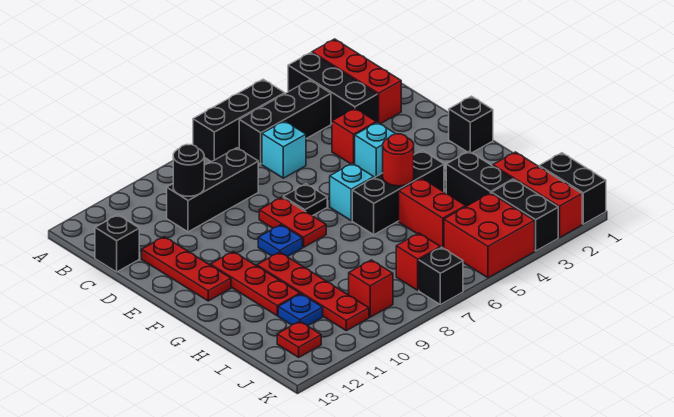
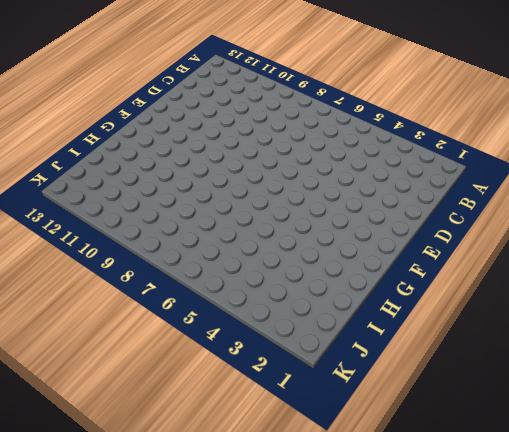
none -> red 1x3 brick [312,39,401,124]
none -> black 1x3 brick [288,53,378,124]
none -> black 1x3 brick [193,79,285,162]
none -> black 1x3 brick [239,80,331,164]

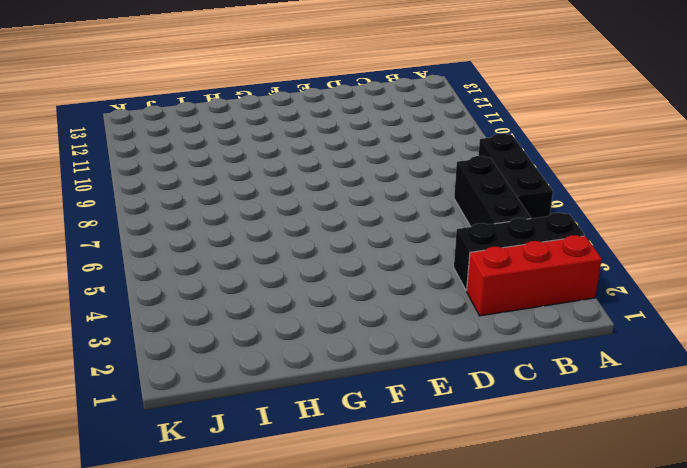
none -> cyan 1x1 brick [262,121,306,178]
none -> black 1x3 brick [167,148,258,232]
none -> black 1x1 brick [95,215,139,272]
none -> red 1x1 brick [332,108,376,164]

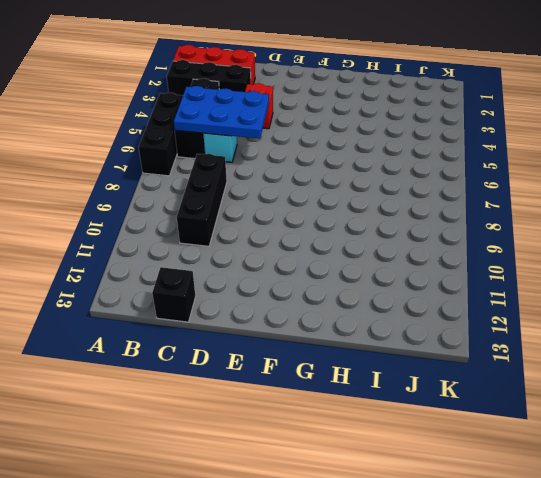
blue 2x3 plate [174,86,269,139] -> none
none -> red 1x3 plate [142,237,231,301]
none -> cyan 1x1 brick [355,122,395,178]
none -> black 1x1 plate [283,184,327,216]
none -> red 1x2 plate [259,197,326,247]

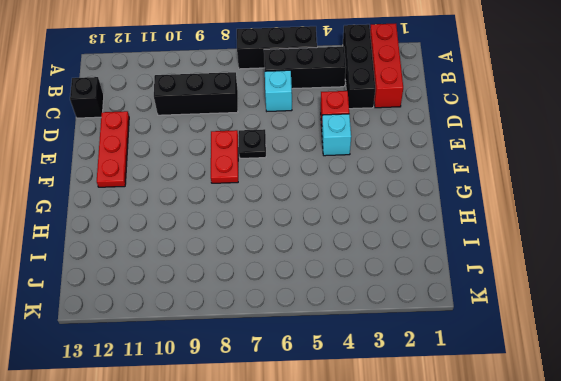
none -> black 1x1 brick [449,96,493,153]
none -> cyan 1x1 brick [330,163,374,220]
none -> blue 1x1 plate [258,225,302,257]
none -> red 1x3 plate [211,251,300,316]

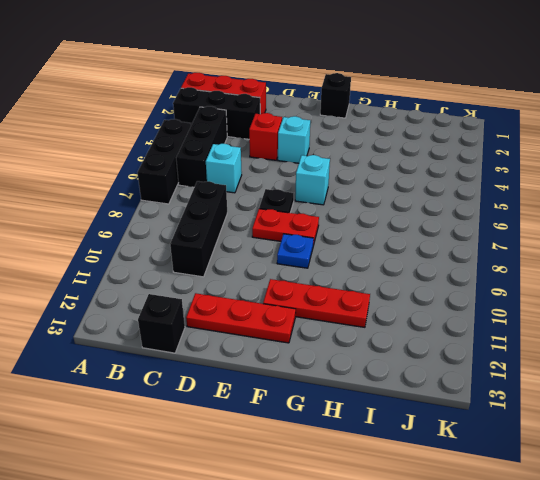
none -> black 1x3 brick [352,151,444,235]
none -> red 1x4 plate [257,252,369,331]
none -> black 1x2 brick [446,152,513,206]
none -> red 1x2 brick [399,178,466,248]

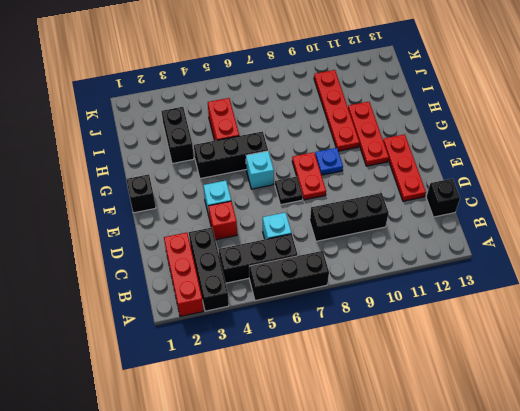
none -> red 1x3 brick [493,152,582,238]
none -> blue 1x1 plate [278,294,323,326]
none -> black 1x2 brick [539,153,606,224]
none -> black 1x2 brick [492,180,558,251]

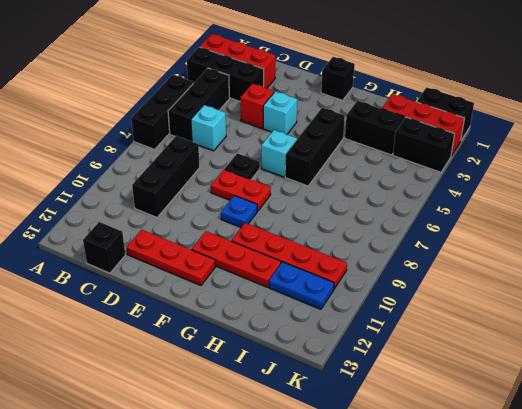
blue 1x2 plate [269,262,334,309] -> blue 1x1 plate [278,294,323,326]
none -> red 1x2 brick [399,178,466,248]
none -> red 2x2 brick [444,193,535,278]
none -> red 1x1 brick [396,233,440,290]
none -> red 1x1 brick [349,260,393,317]

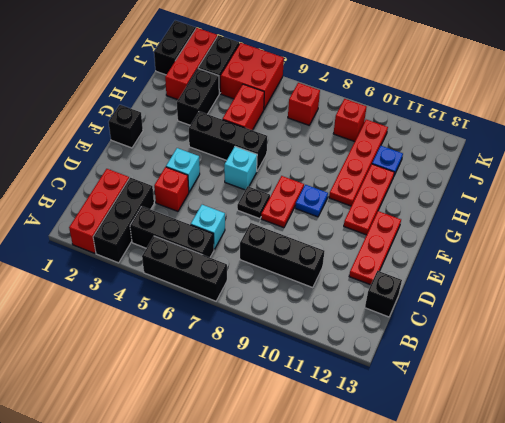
none -> red 1x1 plate [277,321,321,357]
none -> black 1x1 brick [419,247,463,305]
none -> black 1x1 round brick [173,145,204,196]
none -> red 1x1 round brick [383,134,414,186]

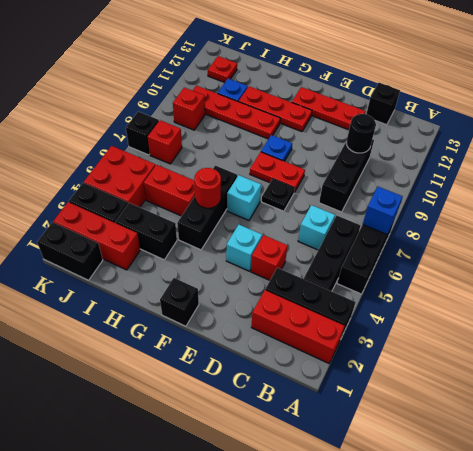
blue 1x1 brick [363,187,403,234] -> none

